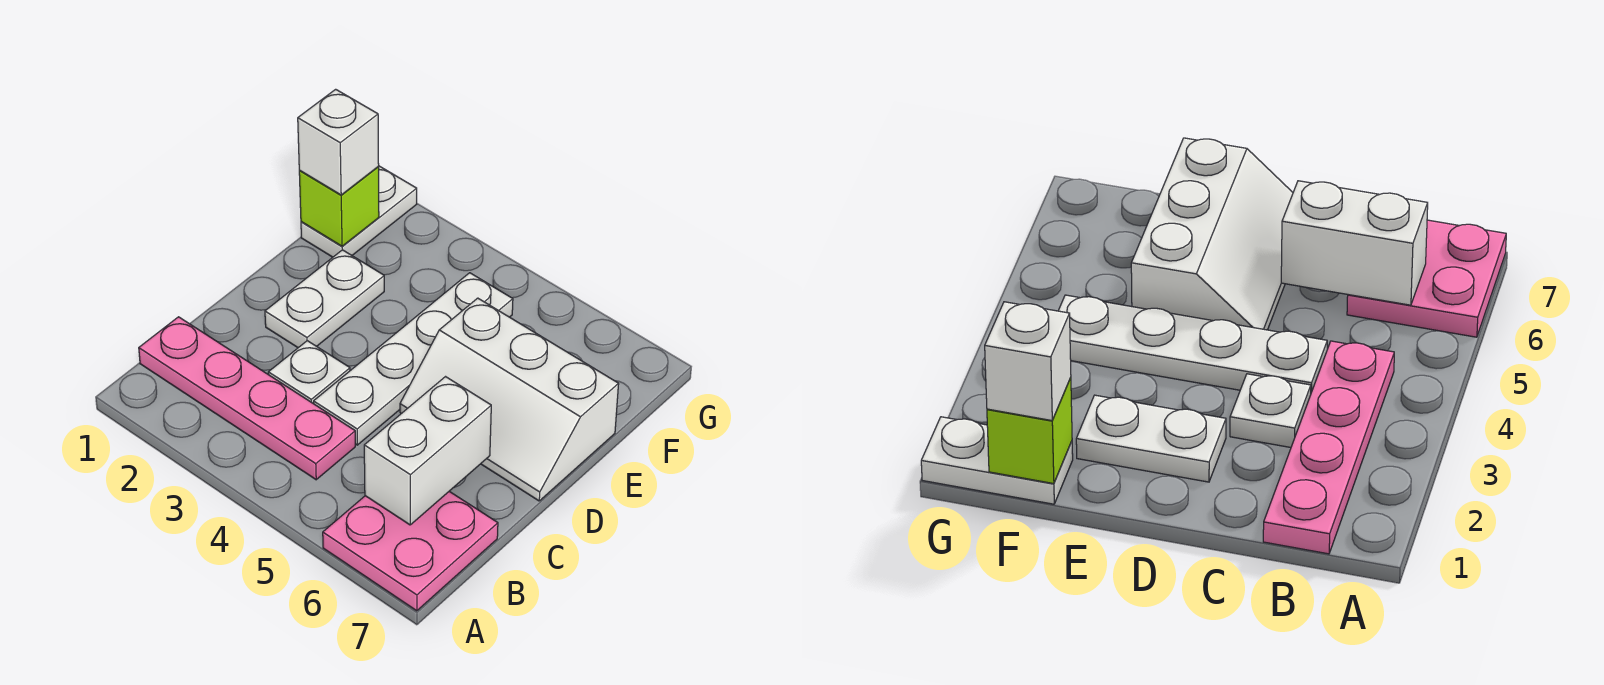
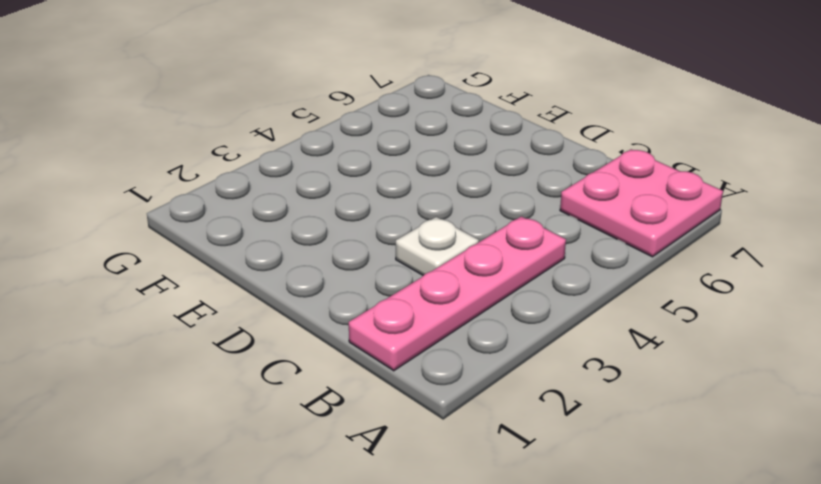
none -> white 1x4 plate [314,273,513,445]
none -> white 1x2 plate [265,250,384,348]

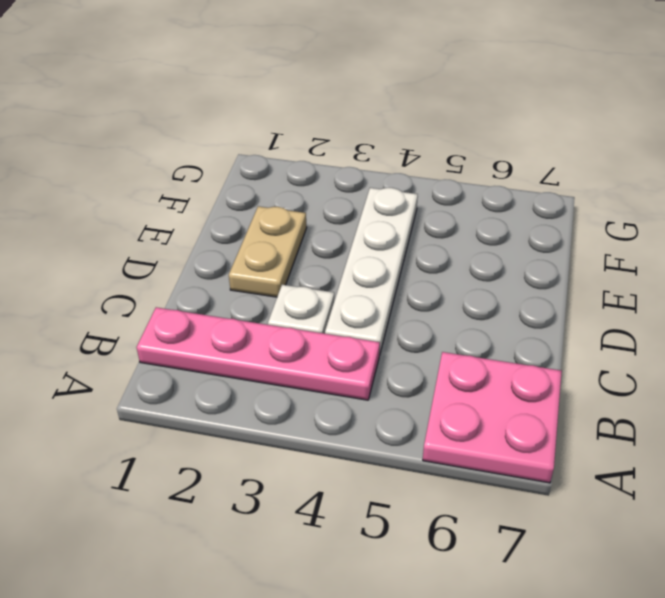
tan 1x2 plate [229,206,307,297] -> white 1x2 plate [265,250,384,348]
none -> white 2x3 slope [400,298,619,501]
none -> white 1x2 plate [301,166,417,257]

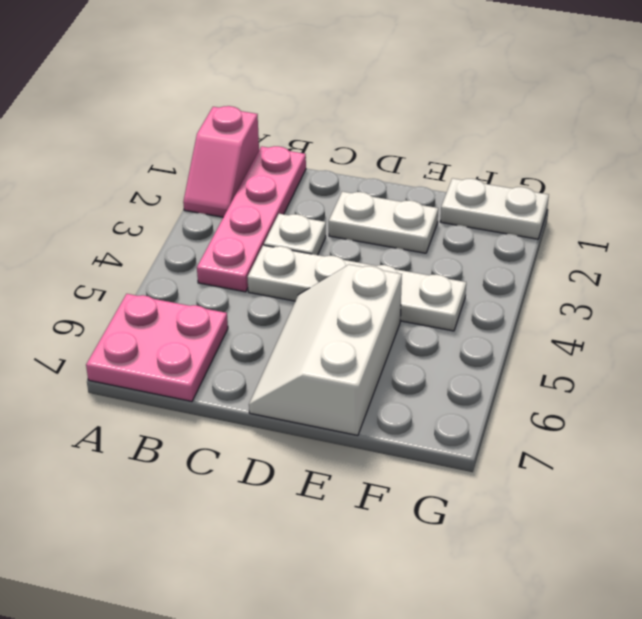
pink 1x2 slope [183,106,259,217] -> none
none -> white 1x2 brick [364,377,491,525]
none -> lime 1x1 brick [299,167,379,246]

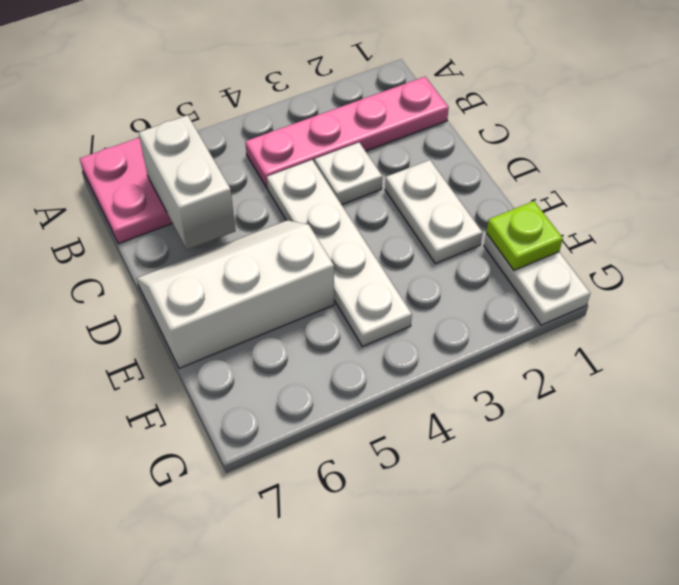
lime 1x1 plate [486,201,563,270] -> lime 1x1 brick [299,167,379,246]
none -> white 1x1 brick [298,89,379,195]

